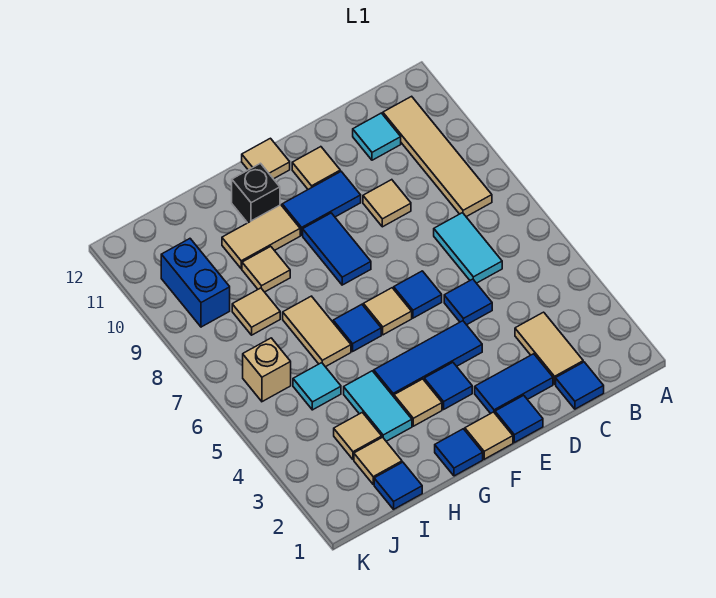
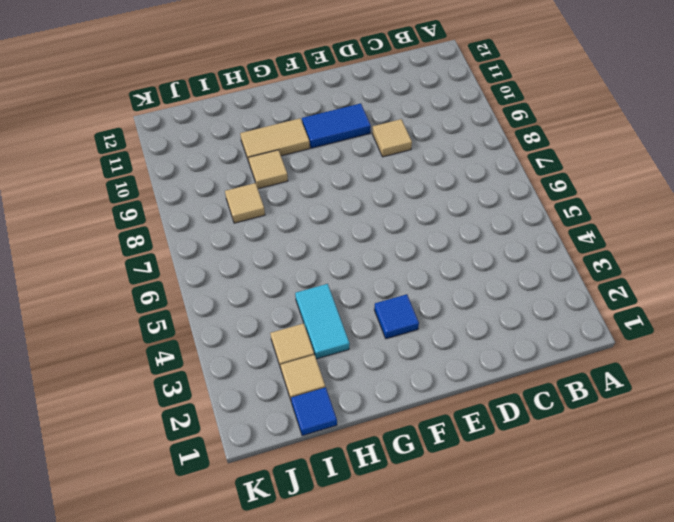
none -> tan 1x4 tile [383,96,492,217]
none -> blue 1x1 tile [556,362,604,409]
none -> tan 1x2 tile [515,312,583,384]
none -> cyan 1x2 tile [434,213,502,283]

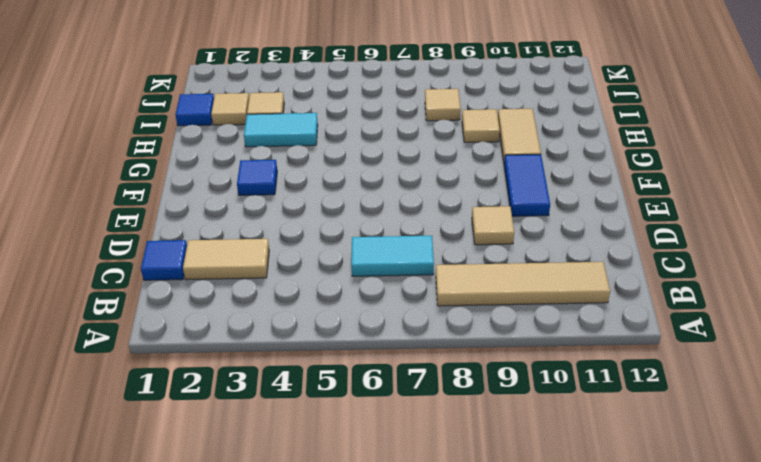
none -> cyan 1x1 tile [353,113,401,160]
none -> blue 1x2 tile [475,354,553,414]
none -> blue 1x1 tile [444,279,492,325]
none -> blue 1x1 tile [495,395,543,443]

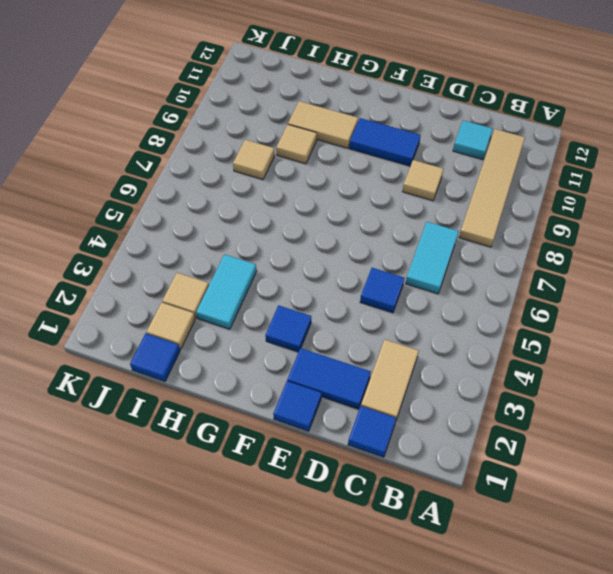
none -> blue 1x3 tile [374,321,482,397]
none -> blue 1x1 tile [394,271,442,318]
none -> tan 1x1 tile [292,147,340,189]
none -> tan 1x1 tile [465,412,513,459]

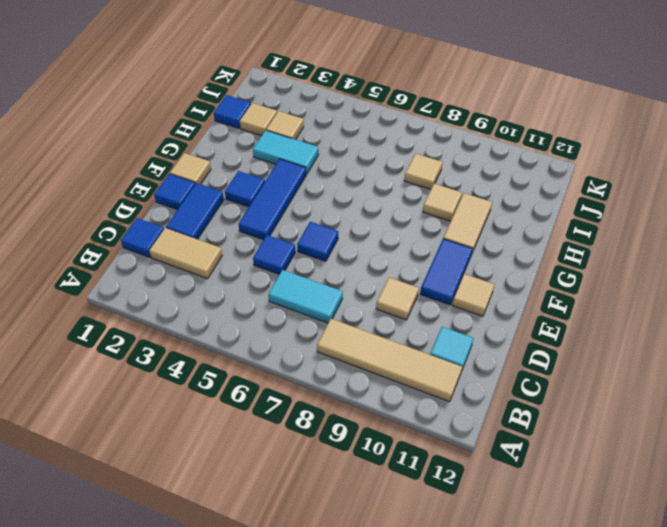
none -> tan 1x1 tile [363,288,412,335]
none -> blue 1x2 tile [303,213,371,285]
none -> tan 1x1 tile [242,138,290,179]
none -> blue 1x1 tile [435,429,483,476]

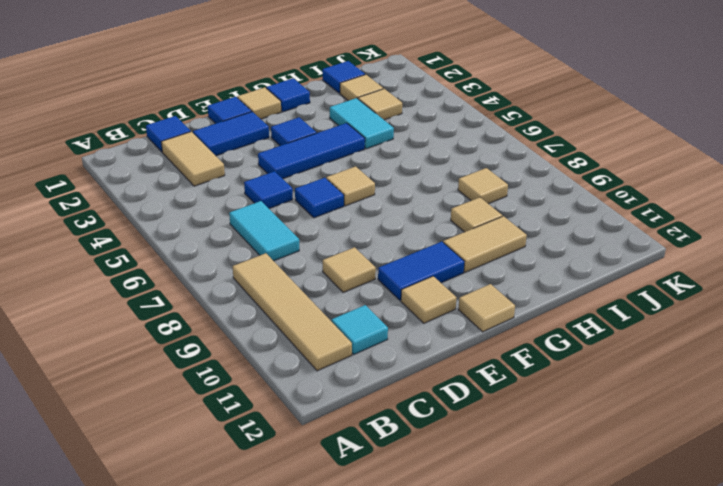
none -> blue 1x2 tile [303,213,371,285]
none -> tan 1x1 tile [394,379,442,426]
none -> blue 1x1 tile [333,304,381,351]
none -> black 1x1 brick [232,163,280,223]

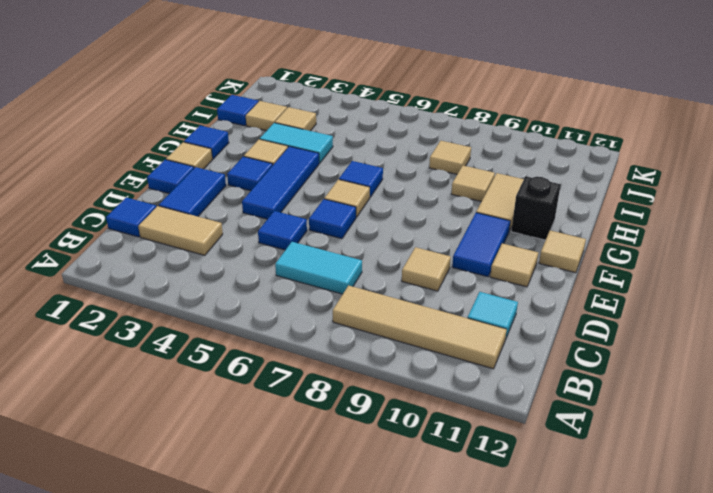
none -> blue 1x2 tile [303,213,371,285]
none -> tan 1x2 tile [283,296,351,367]
none -> cyan 1x1 tile [293,363,341,410]
none -> tan 1x1 brick [243,338,291,402]

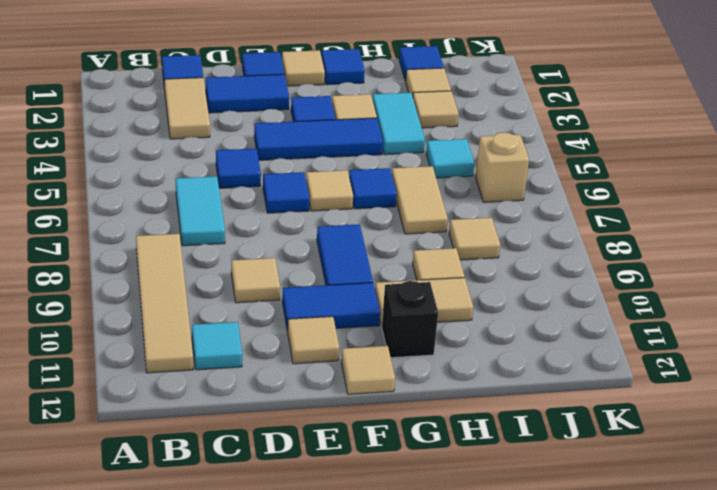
none -> blue 1x2 brick [161,239,230,327]

